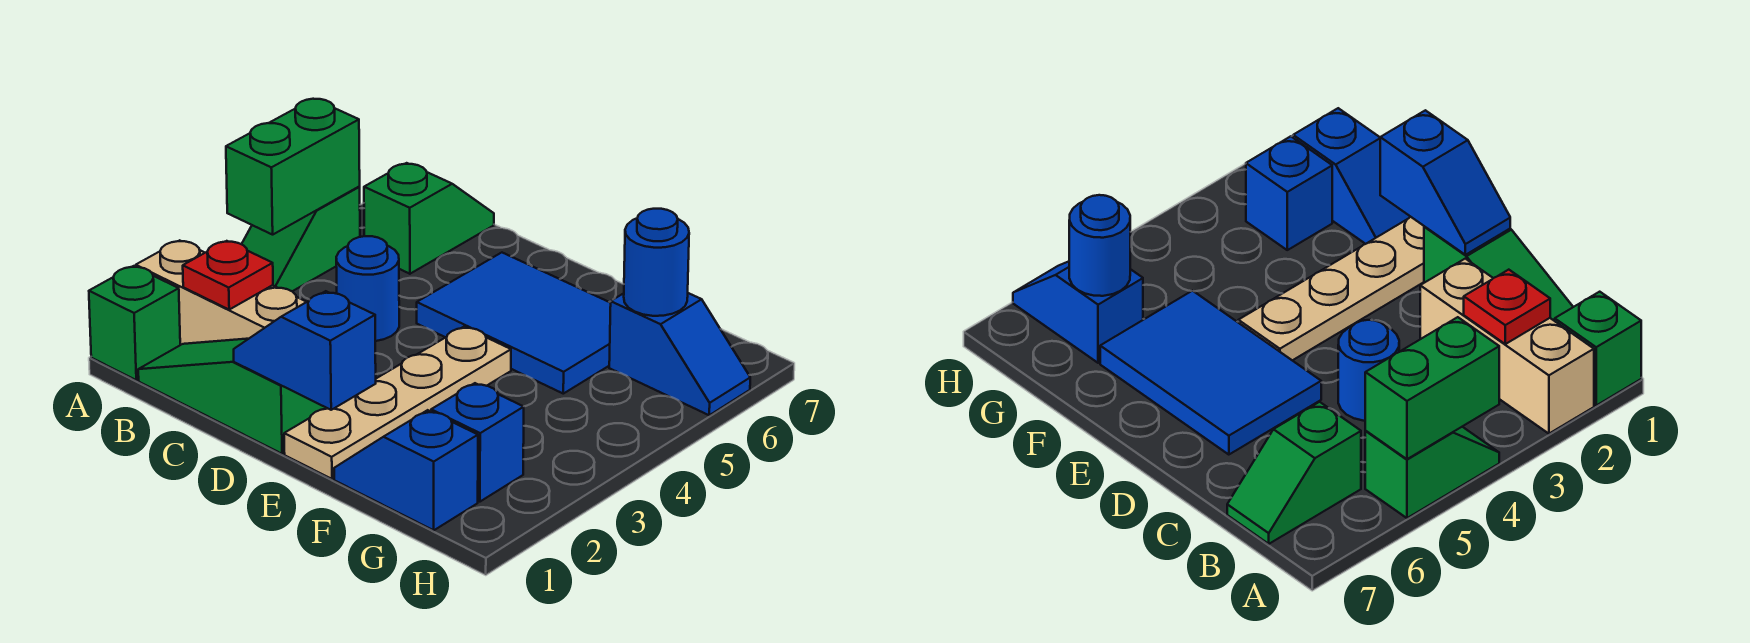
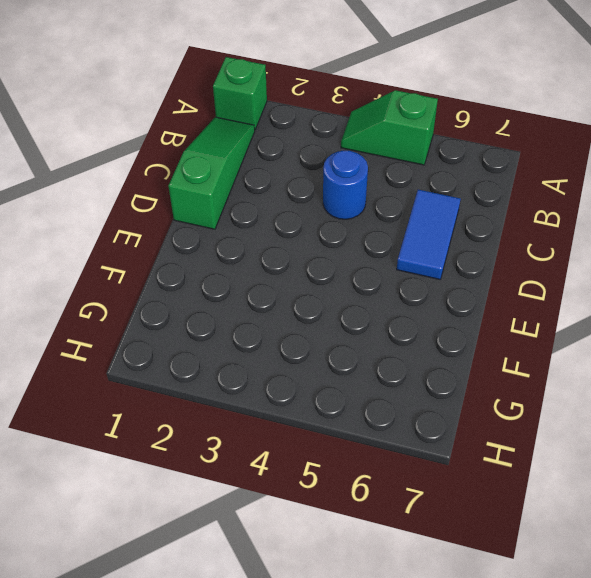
blue 1x2 tile [397,190,461,280] -> blue 2x3 tile [417,253,611,394]
none -> tan 1x3 brick [136,240,306,345]
none -> green 1x2 slope [364,163,494,274]
none -> tan 1x4 plate [284,327,511,479]

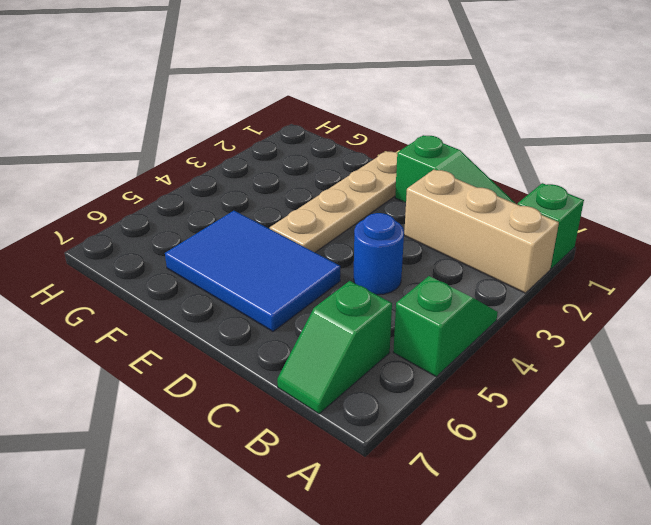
none -> blue 1x2 slope [334,410,478,530]
none -> blue 1x1 brick [431,383,524,502]
none -> blue 1x2 slope [609,293,750,415]

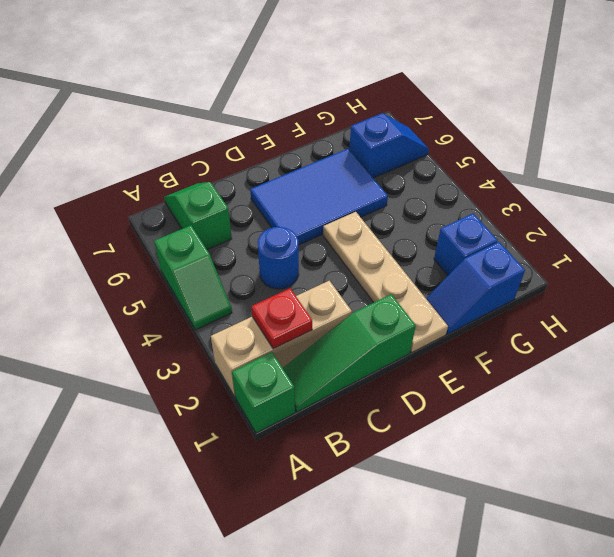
none -> green 1x2 brick [226,99,360,235]
none -> blue 1x2 slope [234,291,376,410]
none -> blue 1x1 round brick [624,209,689,316]

